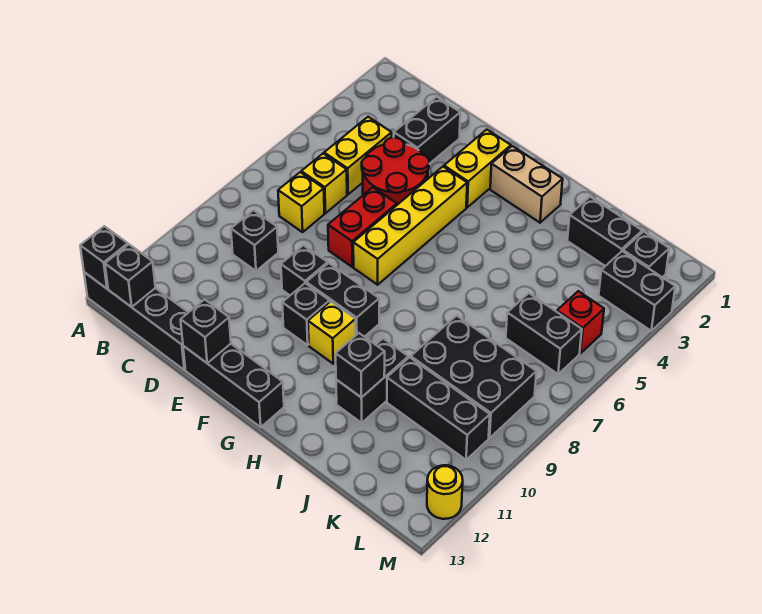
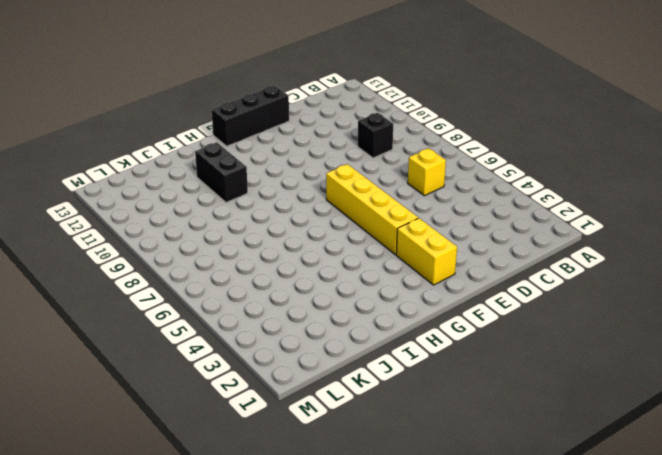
none -> black 1x4 brick [84,272,189,370]
none -> yellow 1x2 brick [324,117,392,194]
none -> yellow 1x1 brick [278,172,324,232]

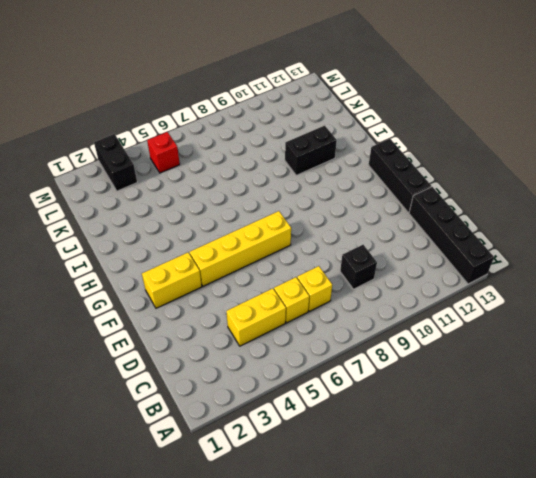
none -> black 1x2 brick [394,97,460,164]
none -> red 2x2 round brick [362,138,429,205]
none -> red 1x2 brick [328,187,397,267]

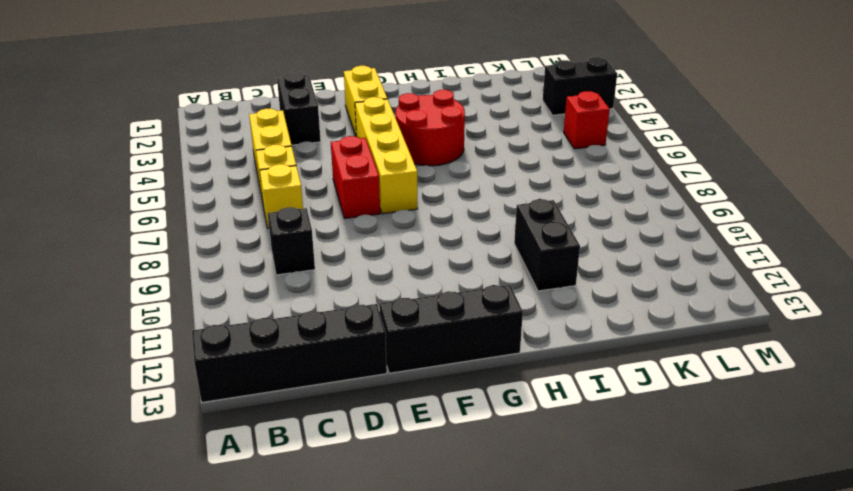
red 2x2 round brick [395,90,465,166] -> red 2x2 round brick moved to [362,138,429,205]
none -> black 1x1 brick [281,245,328,295]
none -> black 1x2 brick [306,263,379,337]
none -> black 1x1 brick [282,283,330,345]

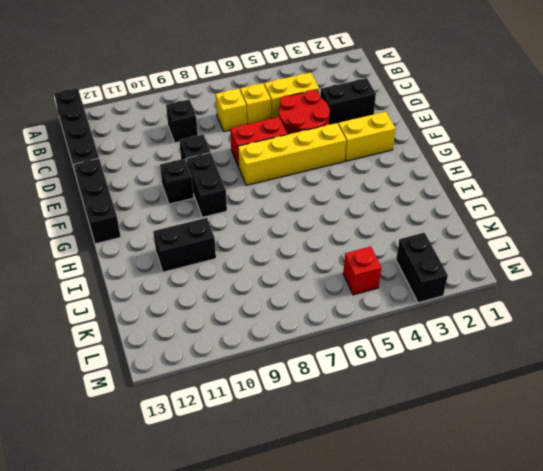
none -> tan 1x2 brick [490,146,563,223]
none -> yellow 1x1 brick [308,301,356,364]
none -> black 1x2 brick [567,197,642,266]

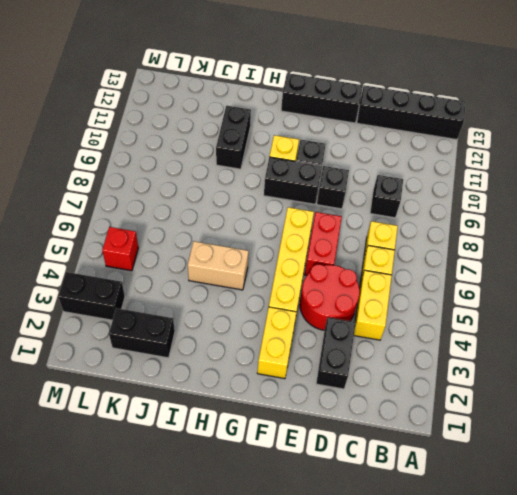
tan 1x2 brick [188,241,248,290] -> tan 1x2 brick moved to [490,146,563,223]
none -> black 2x3 brick [411,316,536,438]
none -> black 1x3 brick [387,357,490,460]
none -> black 1x2 brick [506,293,582,374]

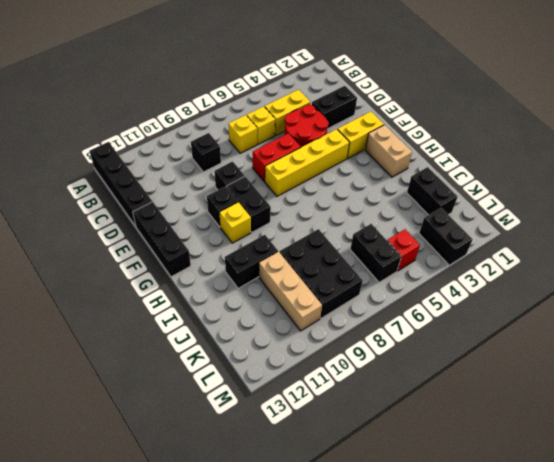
tan 1x3 brick [259,252,322,331] -> black 1x3 brick [387,357,490,460]
none -> black 1x1 brick [623,231,669,277]
none -> yellow 1x1 round brick [427,465,463,519]
none -> black 1x1 brick [80,226,128,289]

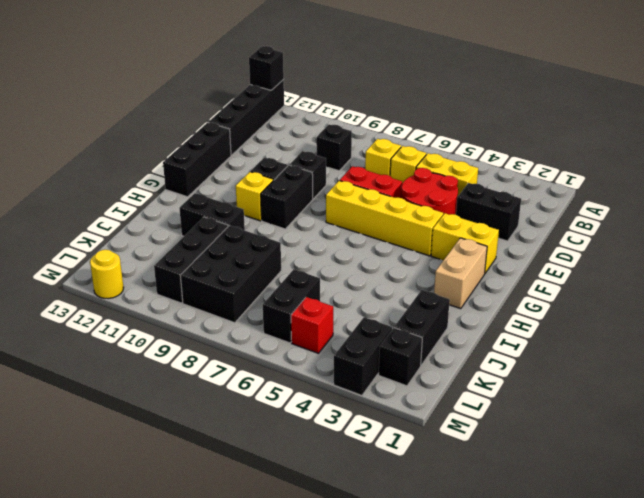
none -> black 1x1 brick [105,244,155,307]
none -> black 1x1 brick [181,299,231,363]
none -> black 1x1 brick [336,333,385,398]

